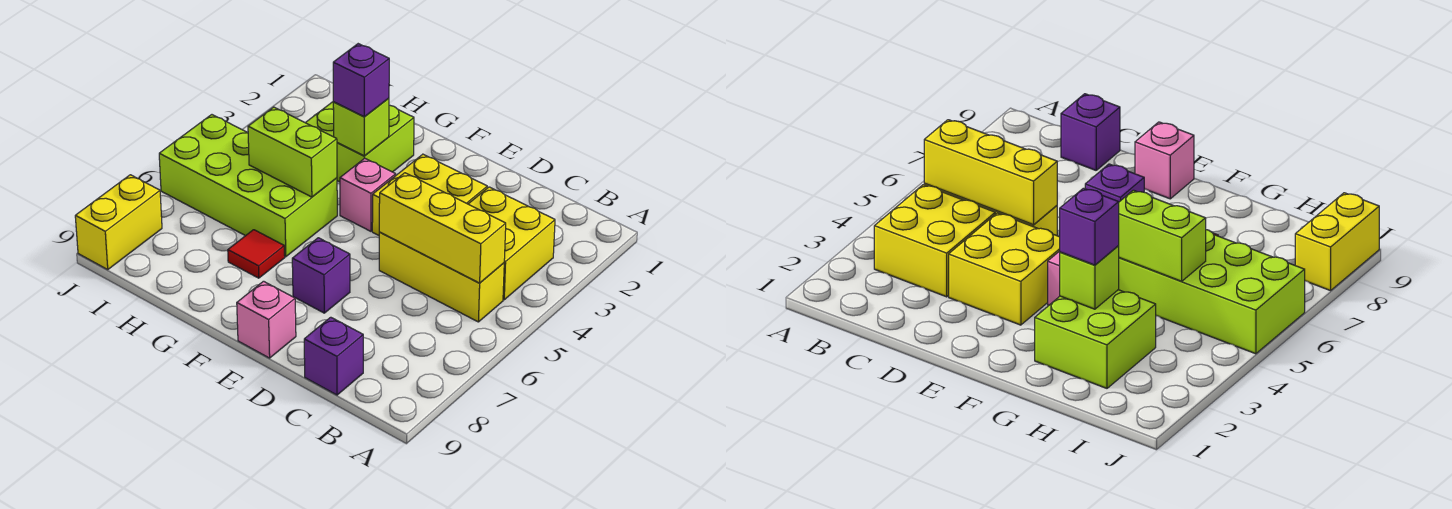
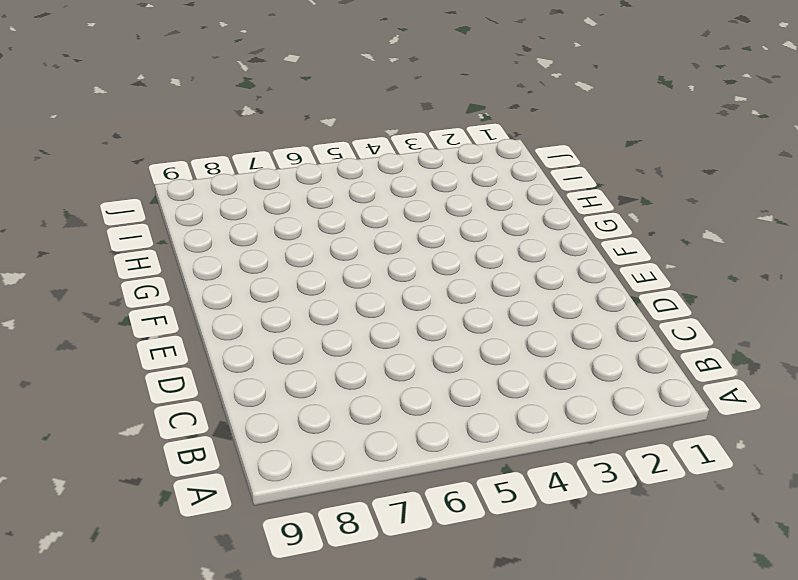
none -> yellow 2x2 brick [469,187,555,300]
none -> yellow 1x3 brick [379,232,504,322]
none -> purple 1x1 brick [304,317,363,395]

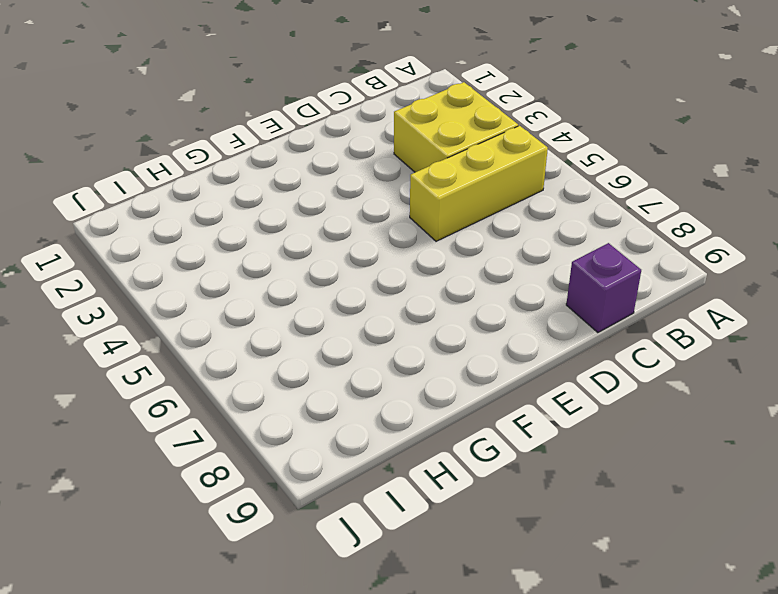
none -> yellow 2x2 brick [372,154,487,235]
none -> purple 1x1 brick [292,238,350,313]
none -> pink 1x1 brick [237,281,296,358]

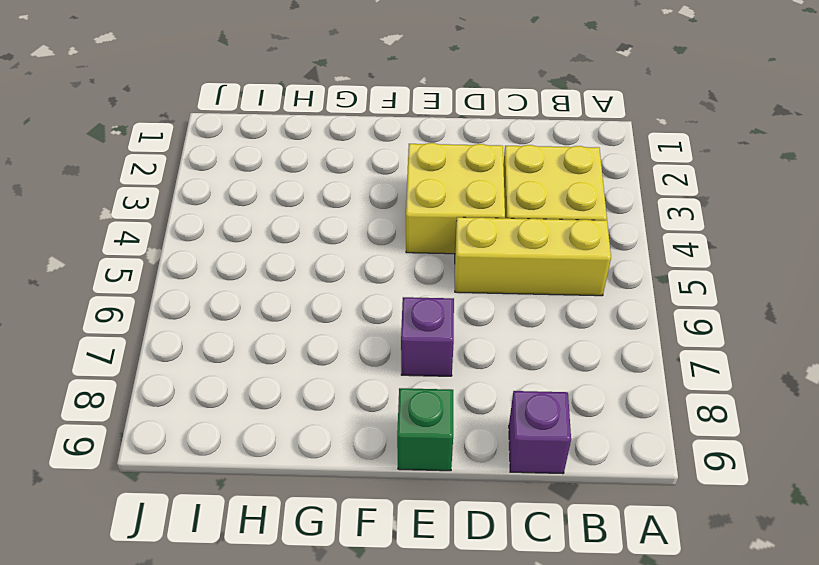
green 1x1 brick [397,388,453,471] -> pink 1x1 brick [237,281,296,358]
none -> pink 1x1 brick [340,158,396,231]
none -> lime 2x2 brick [305,102,414,182]
none -> lime 2x4 brick [159,115,337,257]

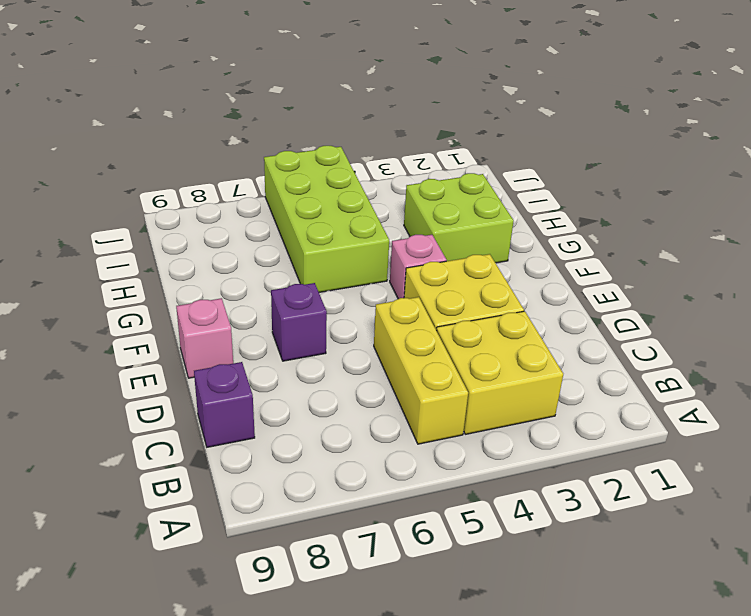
none -> red 1x1 tile [228,230,285,278]
none -> yellow 1x2 brick [75,175,162,269]
none -> yellow 1x3 brick [379,173,506,283]

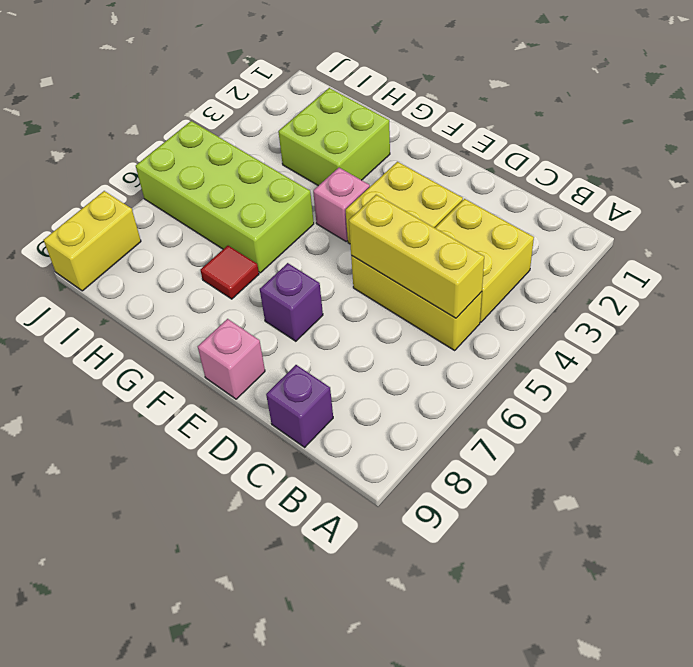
none -> lime 1x1 brick [333,98,389,156]
none -> lime 1x2 brick [248,107,337,197]
none -> purple 1x1 brick [333,44,389,117]

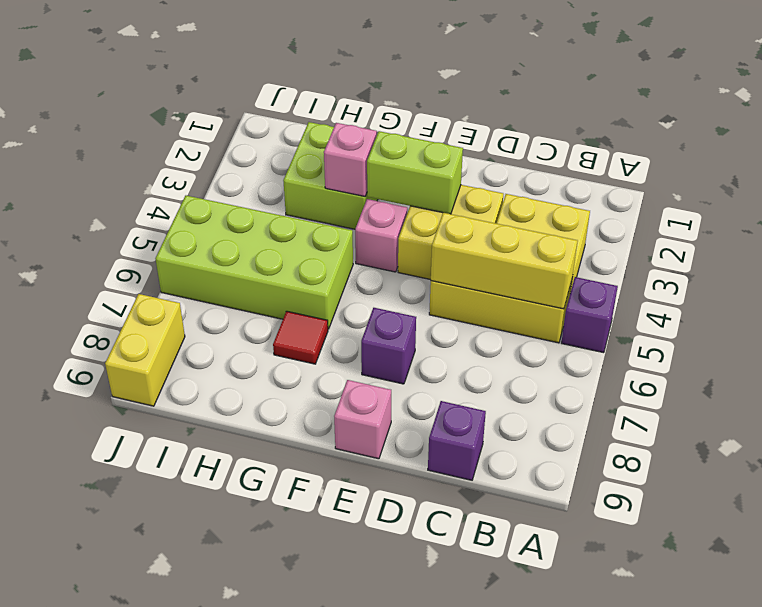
purple 1x1 brick [561,277,618,353] -> purple 1x1 brick moved to [333,44,389,117]
lime 1x2 brick [367,131,463,214] -> lime 1x2 brick moved to [248,107,337,197]
pink 1x1 brick [324,123,377,197] -> lime 1x1 brick [333,98,389,156]

